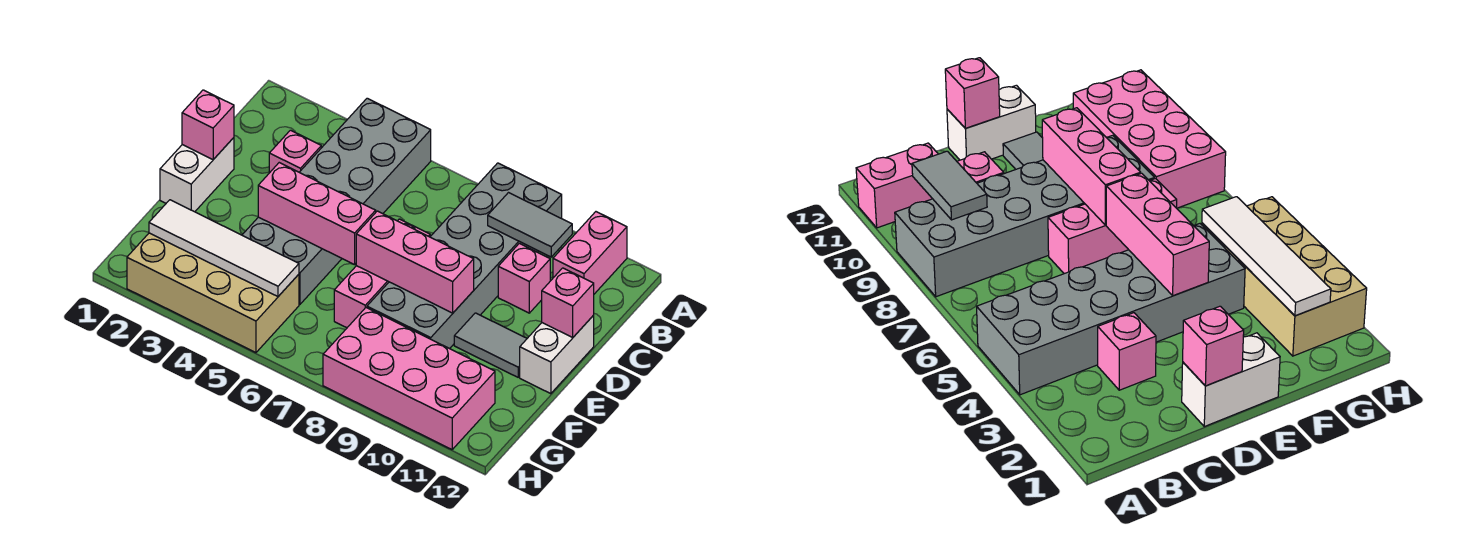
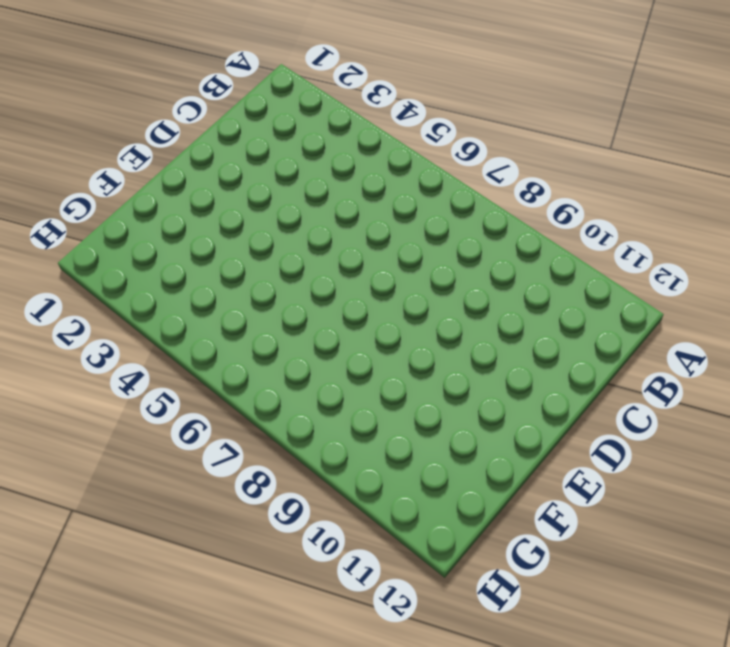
none -> grey 2x6 brick [242,98,431,304]
none -> grey 2x6 brick [367,163,562,349]
none -> pink 1x2 brick [553,212,627,294]

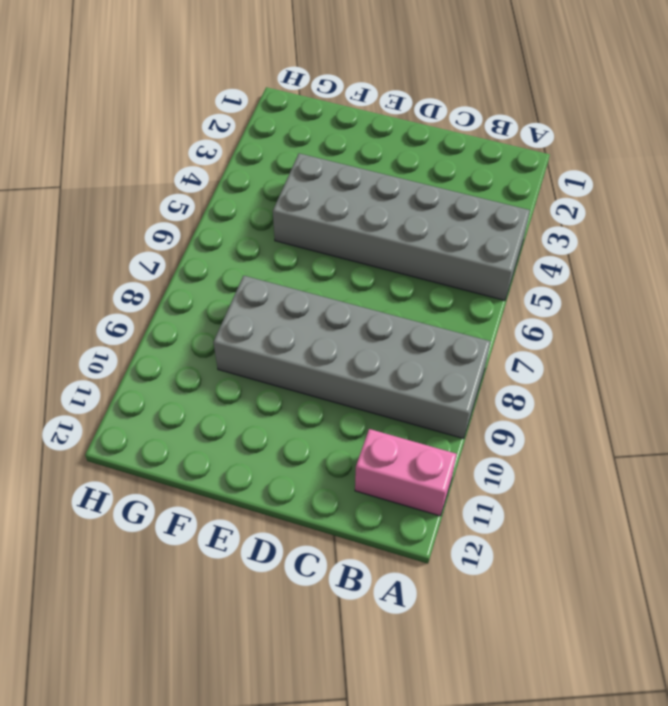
none -> pink 1x1 brick [269,130,321,173]
none -> pink 1x1 brick [498,243,550,313]
none -> white 1x2 brick [160,138,234,212]

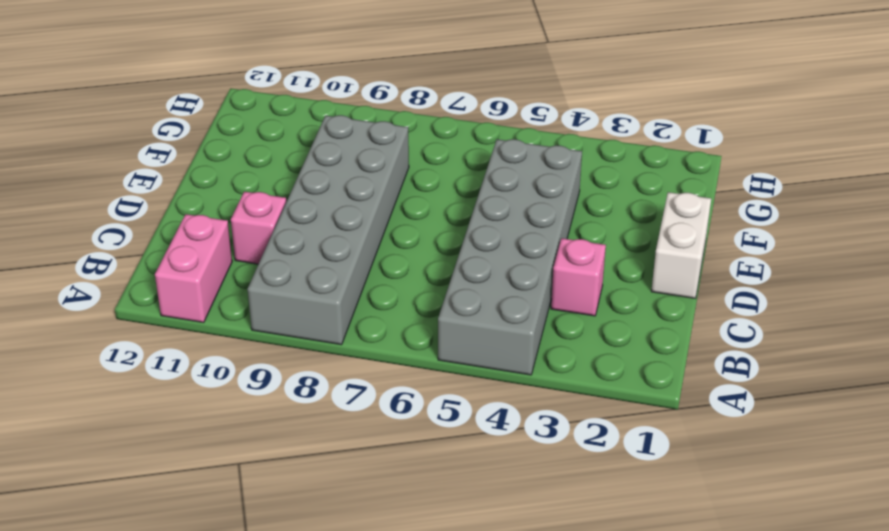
none -> pink 1x3 brick [334,219,430,328]
none -> white 1x2 brick [520,315,594,394]
none -> grey 1x2 tile [454,313,527,377]

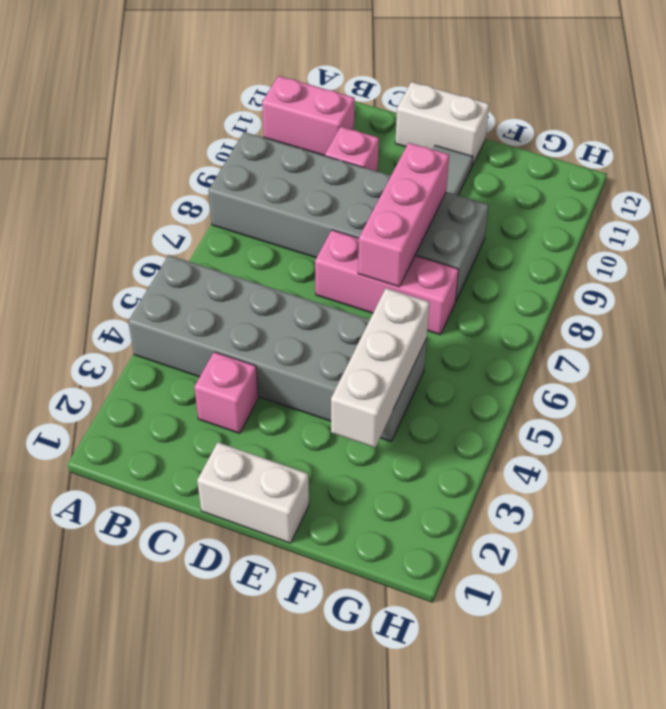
white 1x3 brick [331,288,430,448] -> none
none -> tan 2x4 brick [127,233,299,353]
none -> pink 2x4 brick [323,308,495,449]
none -> grey 1x2 tile [488,193,572,257]

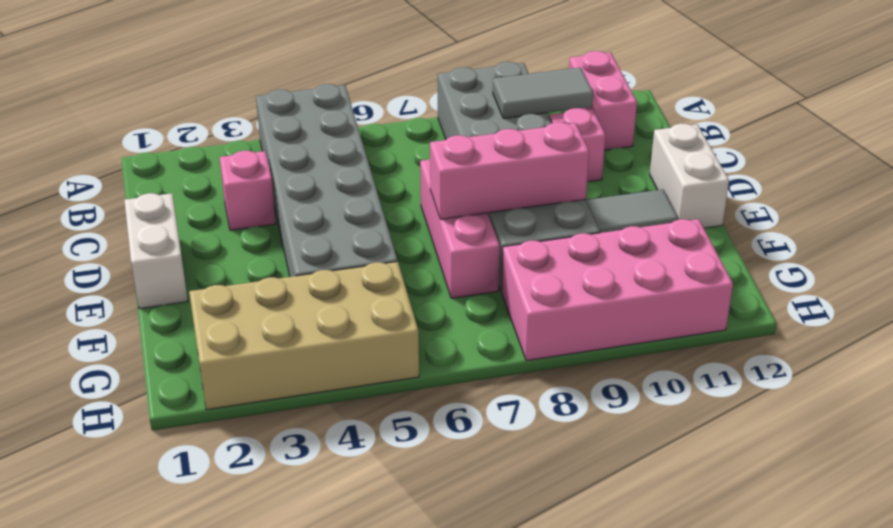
none -> pink 1x1 brick [182,90,234,159]
none -> pink 1x1 brick [542,268,594,337]
none -> pink 1x3 brick [258,163,376,265]

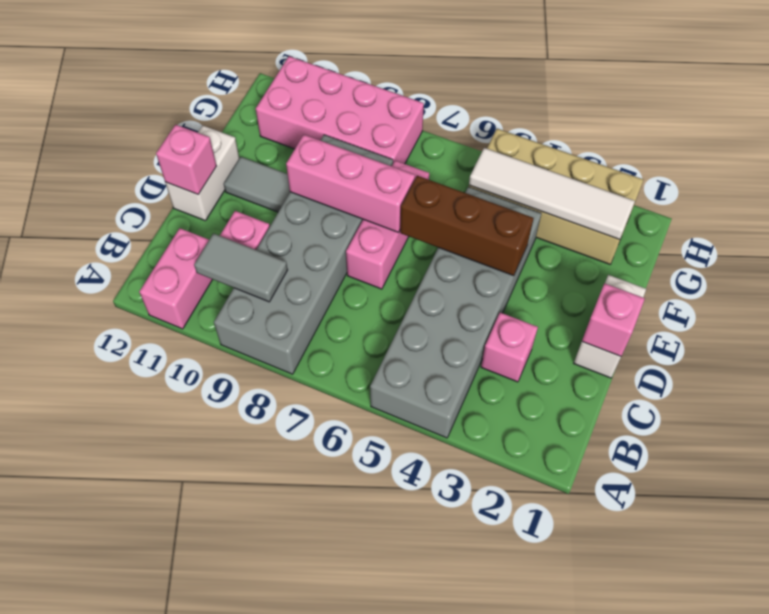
brown 1x3 brick [400,176,534,276] -> pink 1x3 brick [258,163,376,265]

